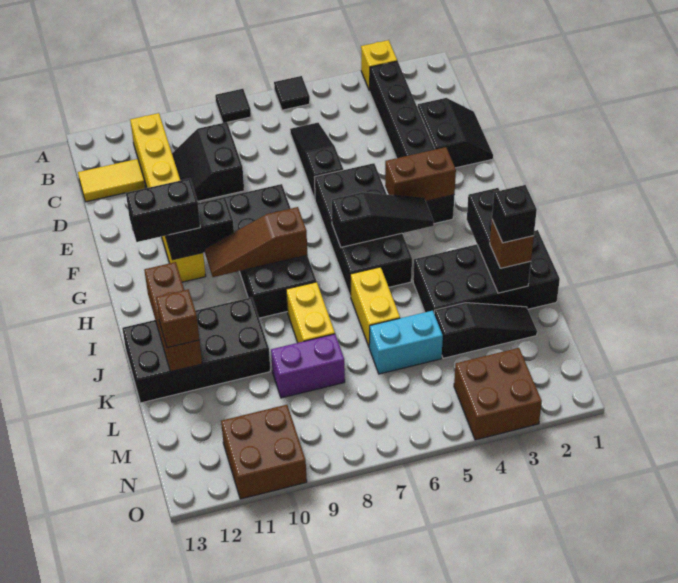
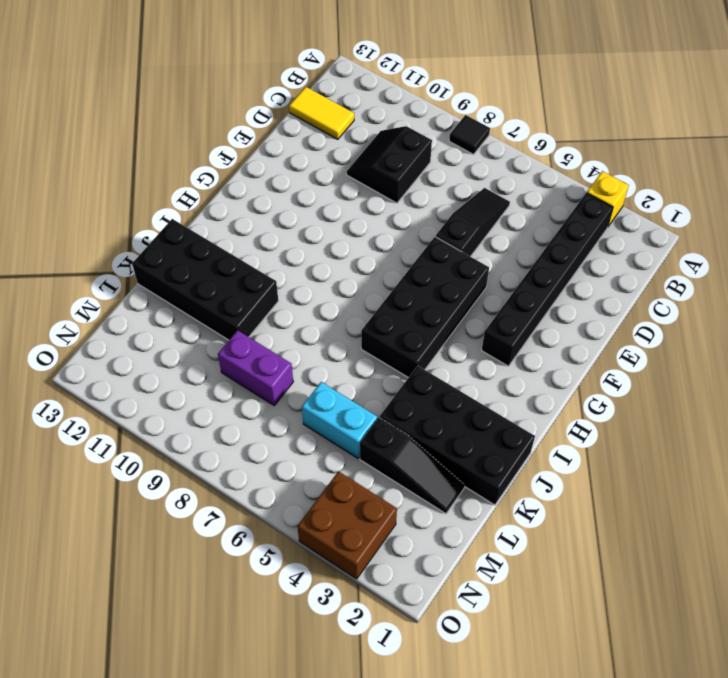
none -> black 1x1 tile [274,76,310,110]
none -> yellow 1x6 brick [130,113,206,282]
none -> black 2x2 slope [417,98,493,168]
none -> black 2x4 brick [225,184,316,318]

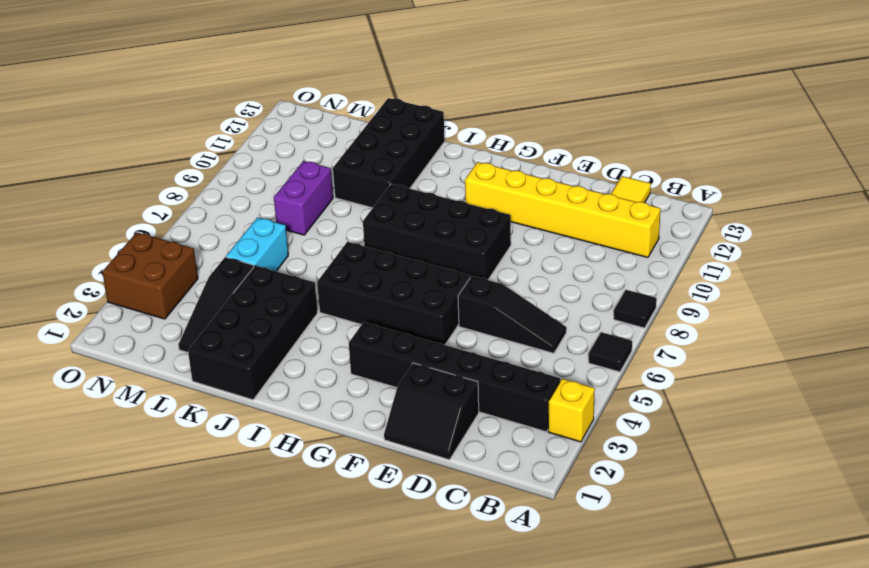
none -> black 2x2 slope [172,122,244,201]
none -> yellow 1x2 brick [350,267,400,346]
none -> yellow 1x2 brick [286,282,335,343]
none -> brown 2x2 brick [221,405,307,499]

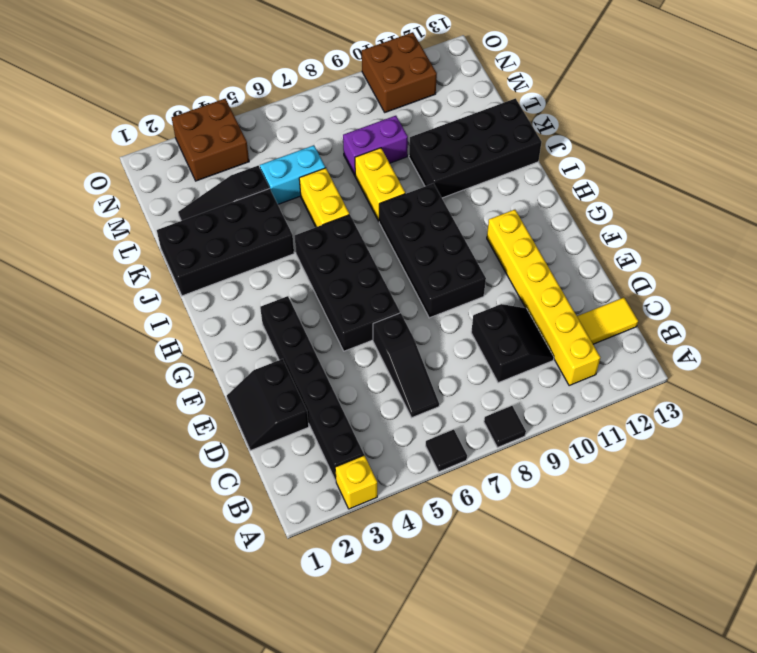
none -> brown 1x2 brick [385,147,456,201]
none -> black 1x2 brick [165,197,234,260]
none -> black 1x3 slope [332,192,434,247]
none -> brown 1x3 slope [205,207,307,277]

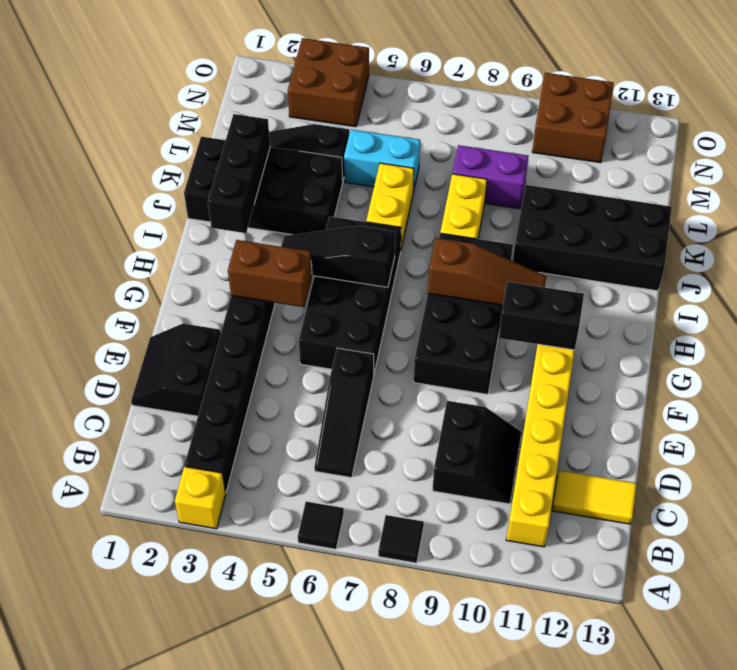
none -> brown 1x3 brick [144,262,202,372]
none -> black 1x2 brick [126,179,200,242]
none -> brown 1x1 brick [490,220,534,268]
none -> brown 1x1 brick [156,289,199,348]

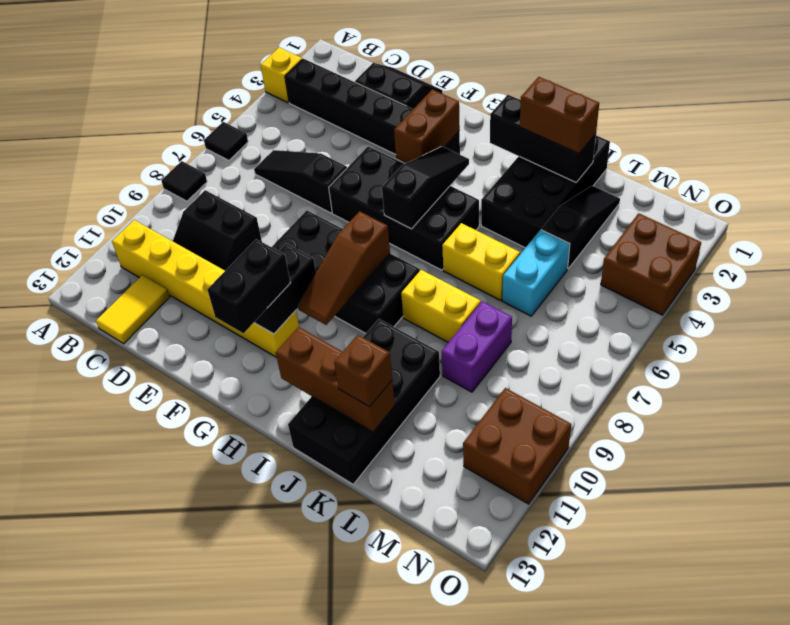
brown 1x2 brick [520,77,599,154] -> brown 1x1 brick [490,220,534,268]
none -> black 1x1 brick [492,185,537,243]

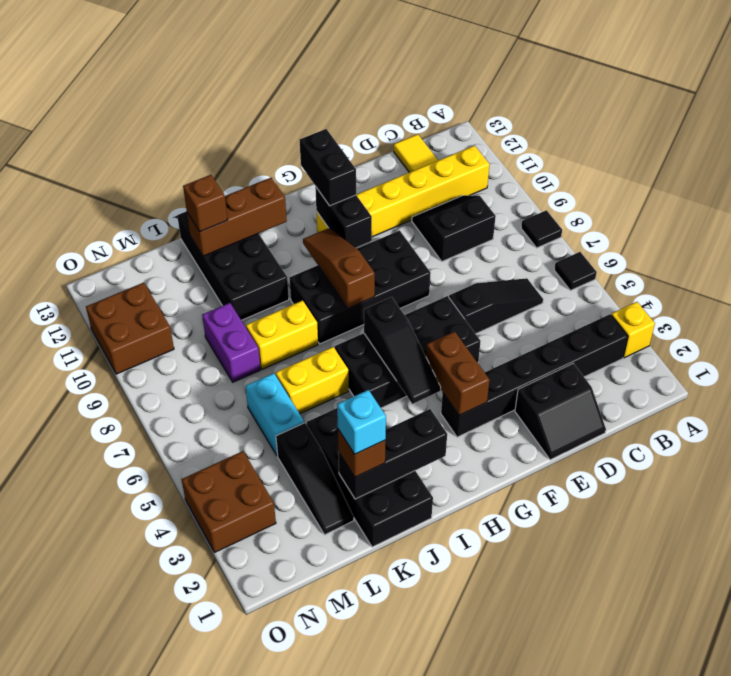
cyan 1x1 brick [337,390,386,454] -> black 1x1 brick [492,185,537,243]

